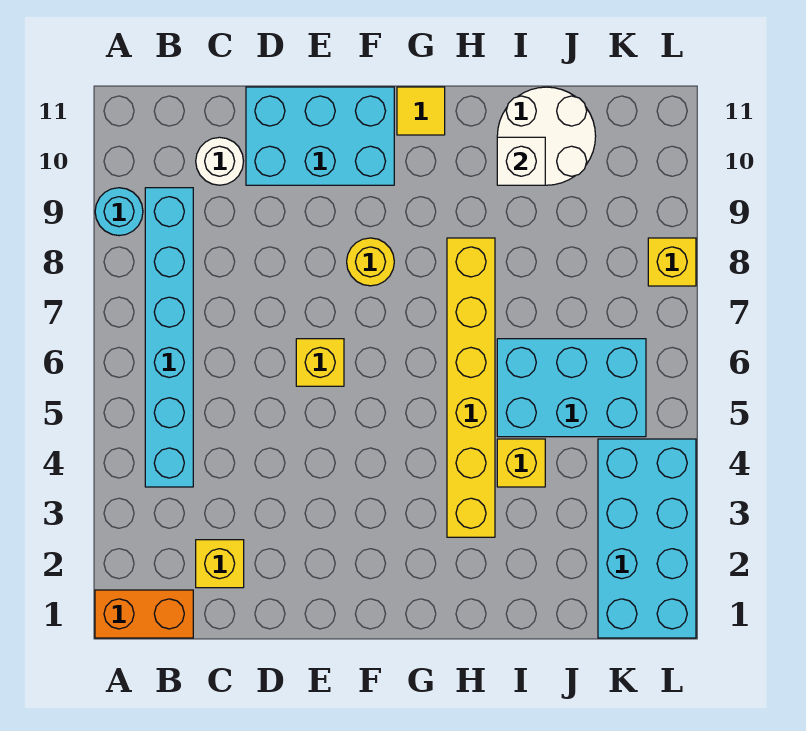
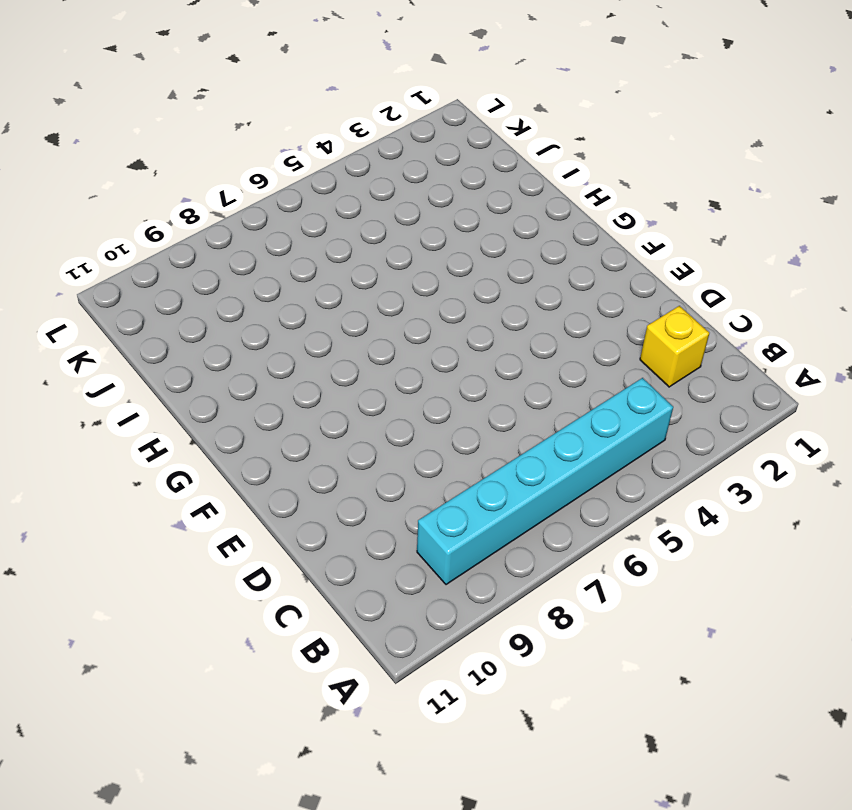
none -> orange 1x2 brick [95,590,193,638]
none -> cyan 1x1 round brick [95,188,143,236]
none -> white 1x1 round brick [196,137,244,185]

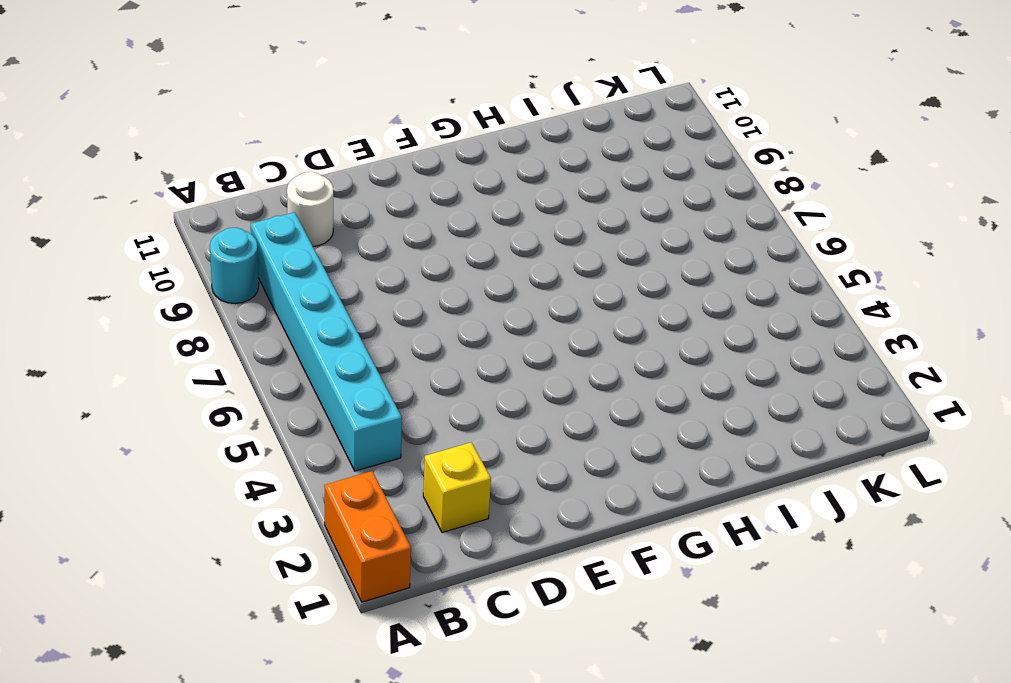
orange 1x2 brick [324,471,411,602] -> orange 1x2 brick turned to [95,590,193,638]
none -> cyan 2x3 brick [246,87,394,185]
none -> yellow 1x1 brick [296,339,344,386]
none -> yellow 1x1 round brick [347,238,394,286]

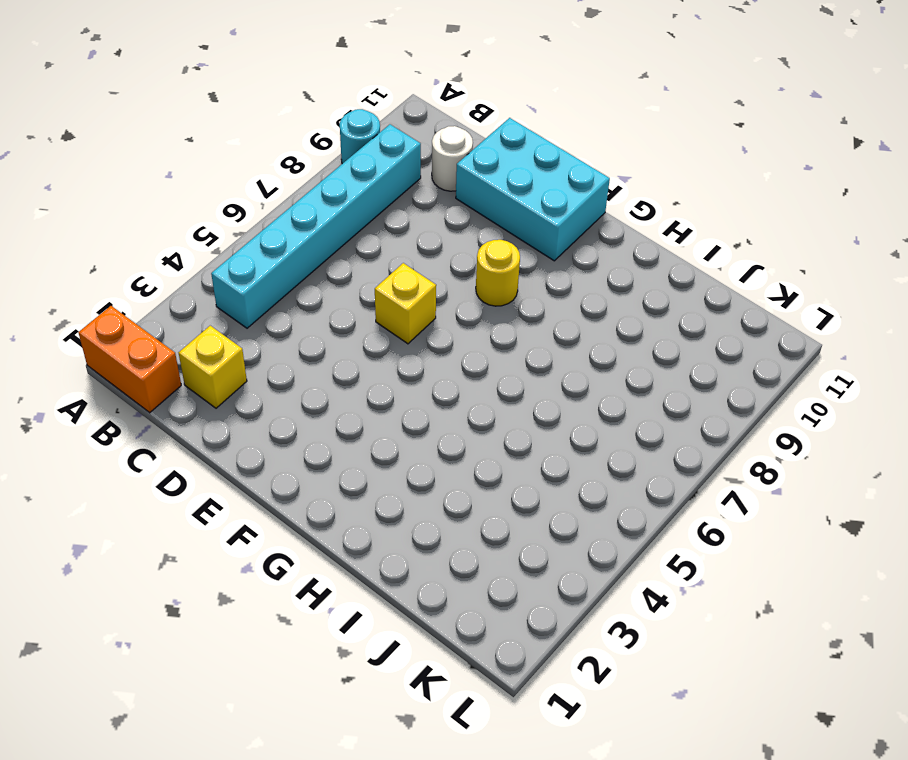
none -> yellow 1x1 tile [397,87,445,135]
none -> yellow 1x6 brick [447,238,495,537]
none -> yellow 1x1 brick [497,439,545,487]

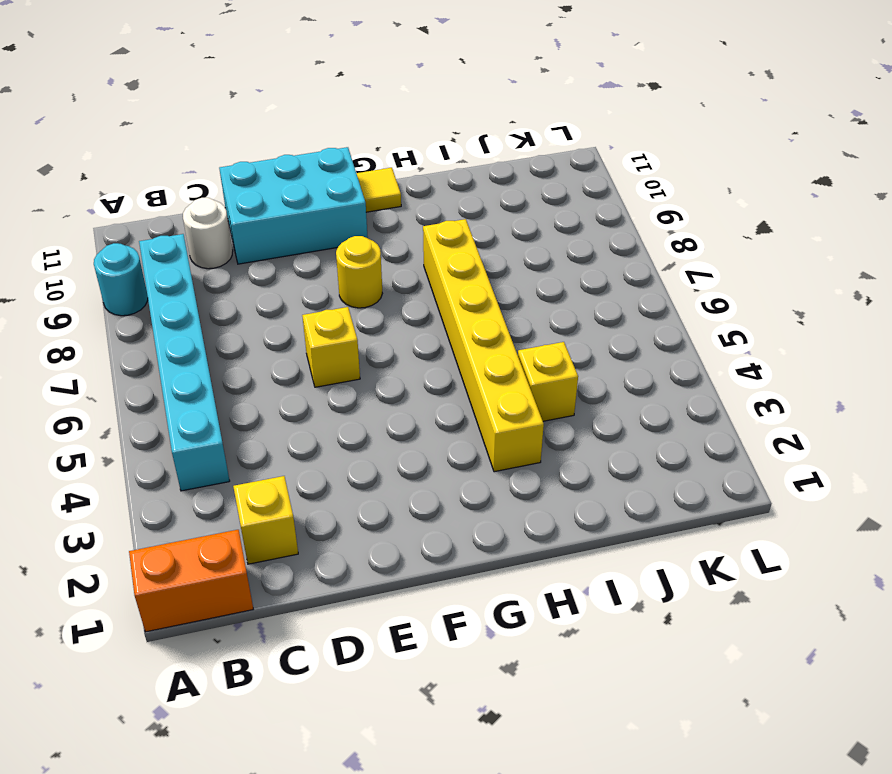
none -> cyan 2x3 brick [497,339,646,437]
none -> white 2x2 round brick [497,87,596,185]
none -> cyan 2x4 brick [598,439,696,638]

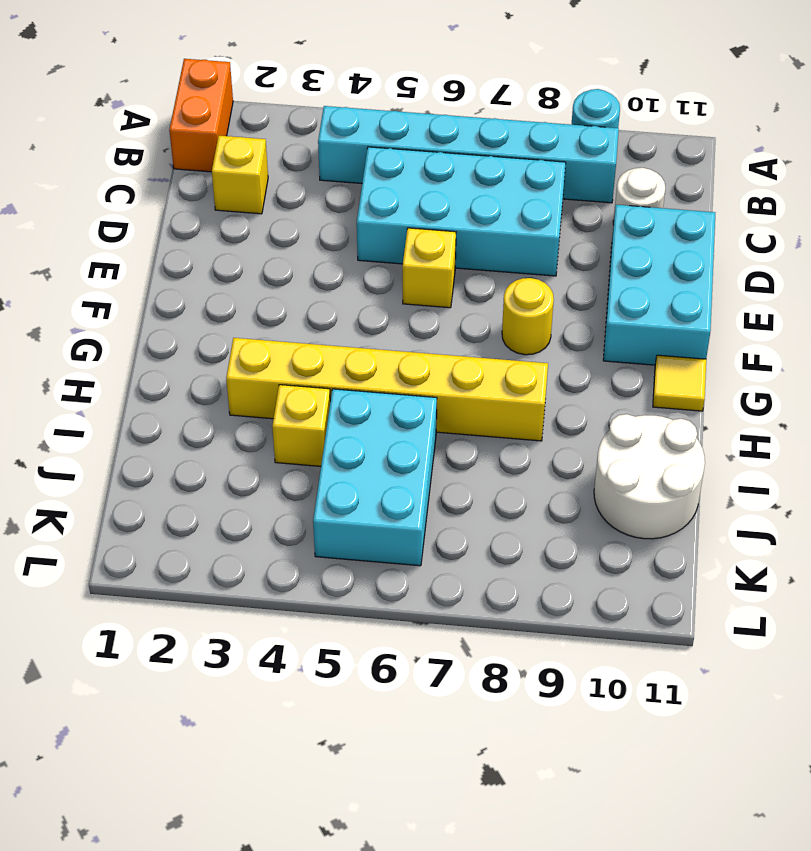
cyan 2x4 brick [357,147,566,276] -> cyan 2x4 brick moved to [598,439,696,638]
none -> yellow 1x1 brick [648,238,696,286]
none -> white 1x1 brick [497,137,545,185]

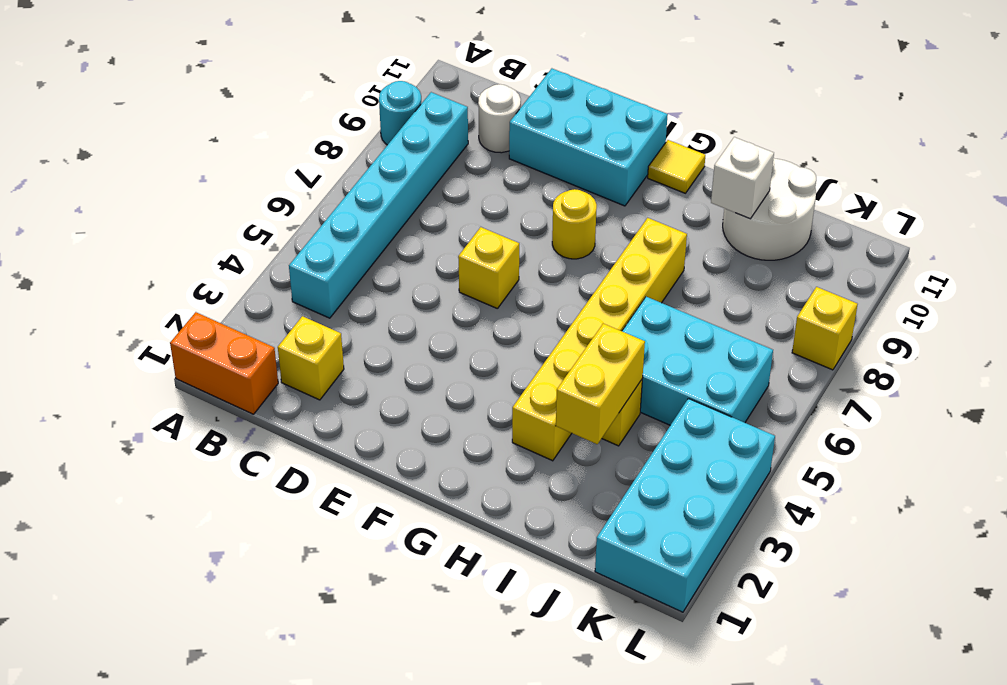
yellow 1x2 brick [556,324,645,444] -> none

